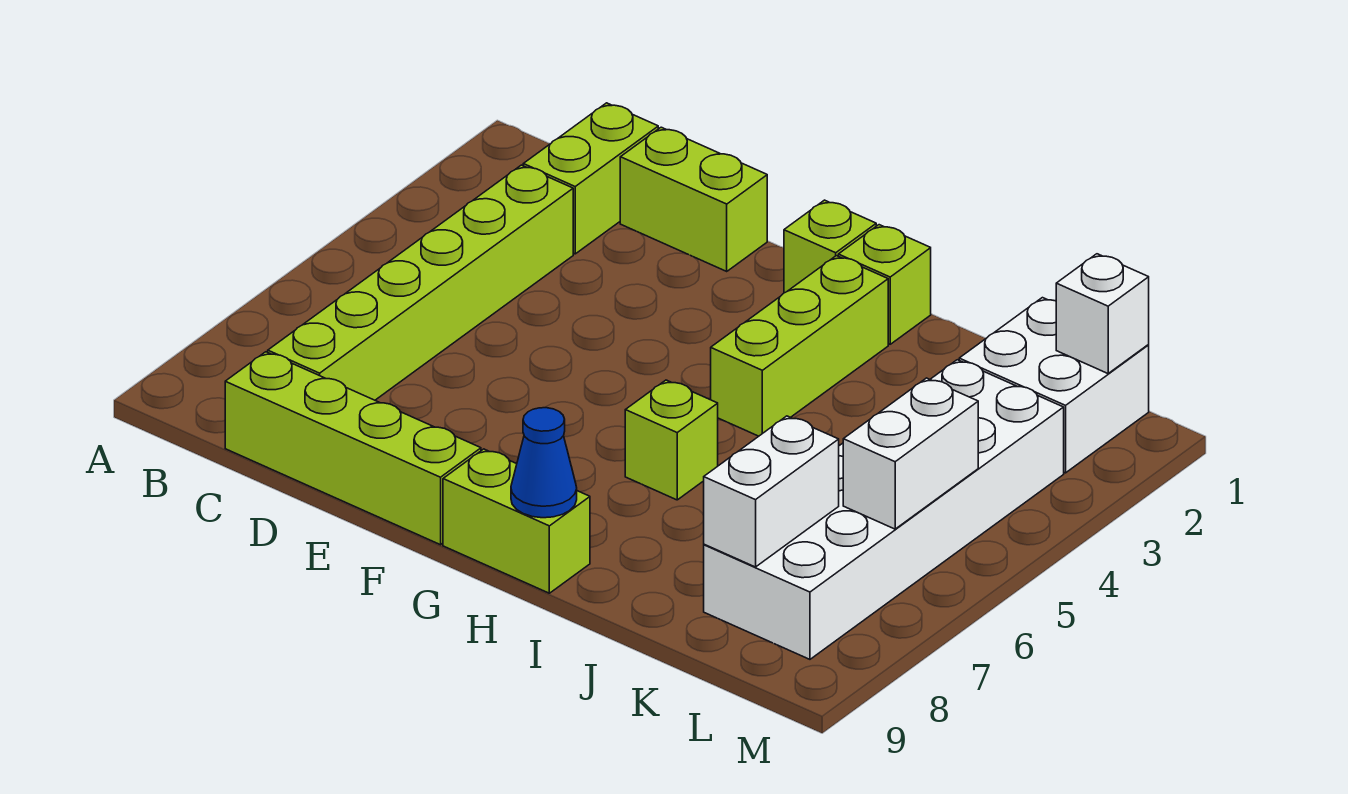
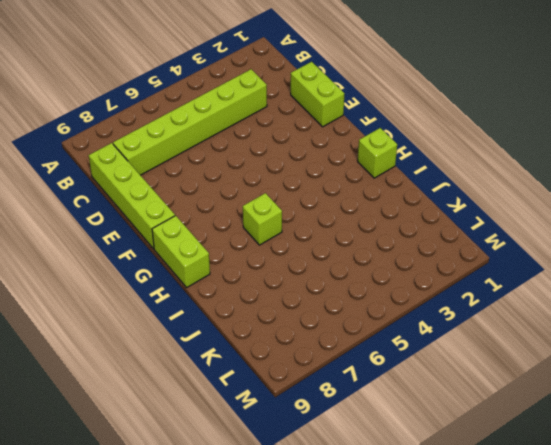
none -> lime 1x2 brick [523,103,658,254]
none -> lime 1x1 brick [784,200,876,293]
none -> lime 1x3 brick [711,256,888,436]

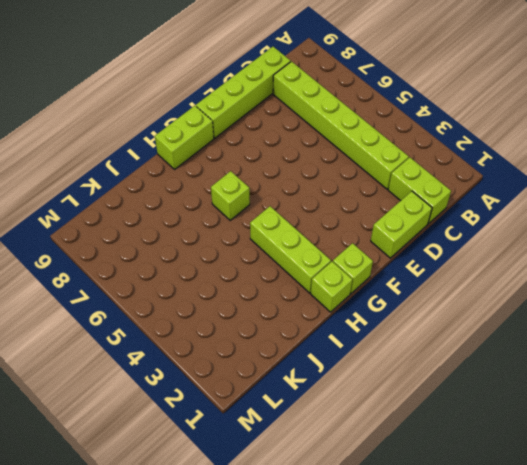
none -> white 2x2 brick [959,298,1149,473]
none -> white 2x6 brick [704,360,1064,659]
none -> blue 1x1 cone [511,408,577,518]

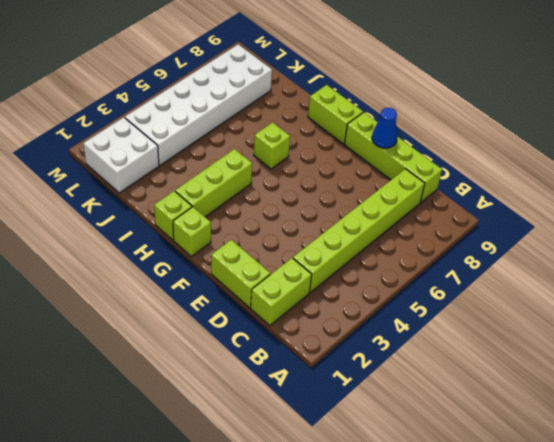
blue 1x1 cone [372,108,397,148] -> blue 1x1 cone moved to [511,408,577,518]
none -> white 1x2 brick [704,416,839,567]
none -> white 1x1 brick [1056,254,1149,373]
none -> white 1x2 brick [843,378,978,529]

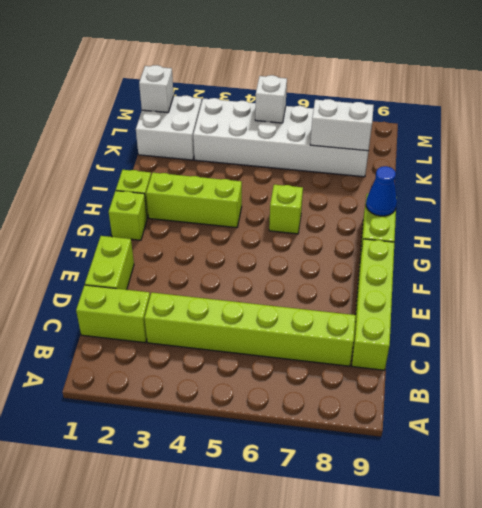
white 1x1 brick [255,75,287,123] -> white 1x2 brick [843,378,978,529]

